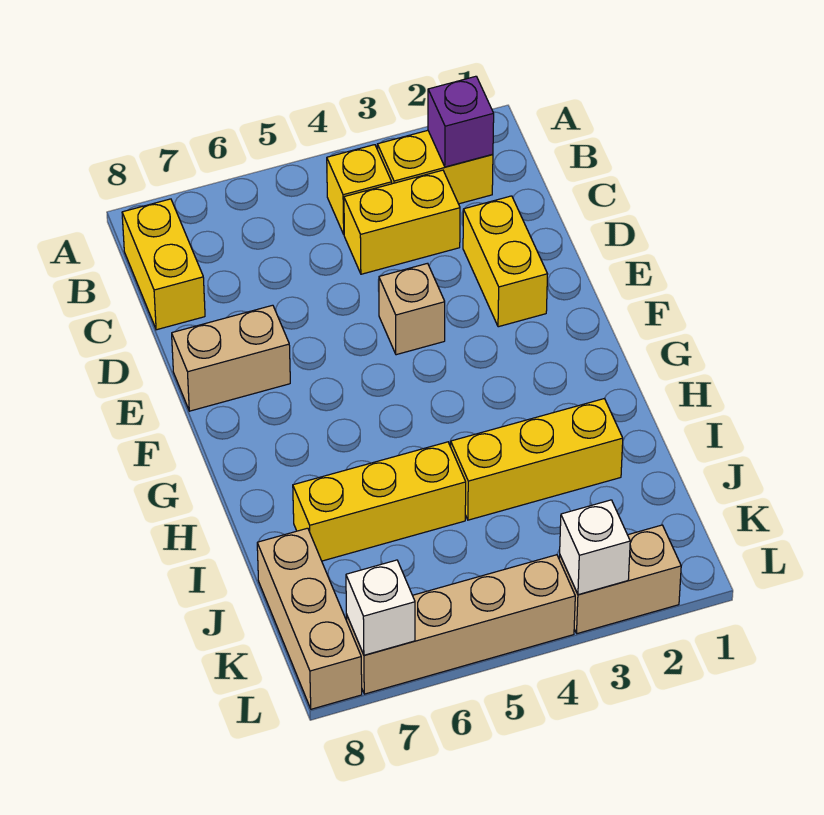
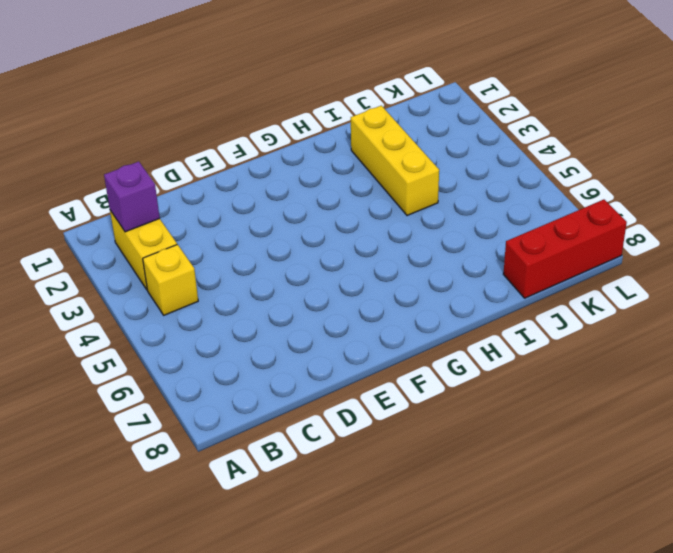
red 1x3 brick [503,200,627,298] -> tan 1x3 brick [257,528,362,709]
none -> yellow 1x2 brick [122,199,205,330]
none -> yellow 1x2 brick [344,170,460,274]
none -> yellow 1x2 brick [463,196,548,327]

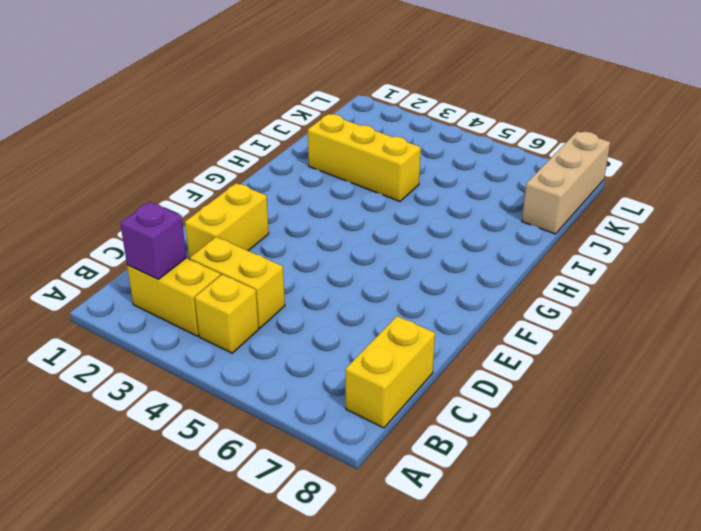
none -> tan 1x1 brick [379,263,445,355]
none -> tan 1x2 brick [172,305,290,411]
none -> yellow 1x3 brick [293,442,466,561]

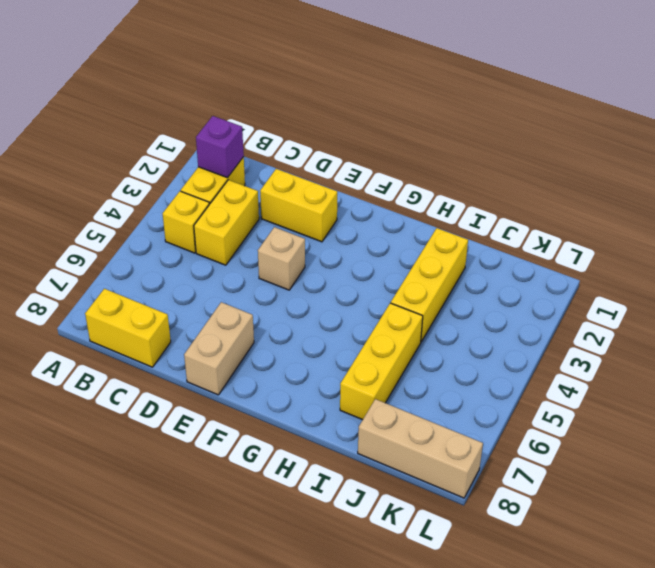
none -> tan 1x2 brick [559,525,681,634]
none -> tan 1x4 brick [346,555,575,694]
none -> white 1x1 brick [560,500,630,595]

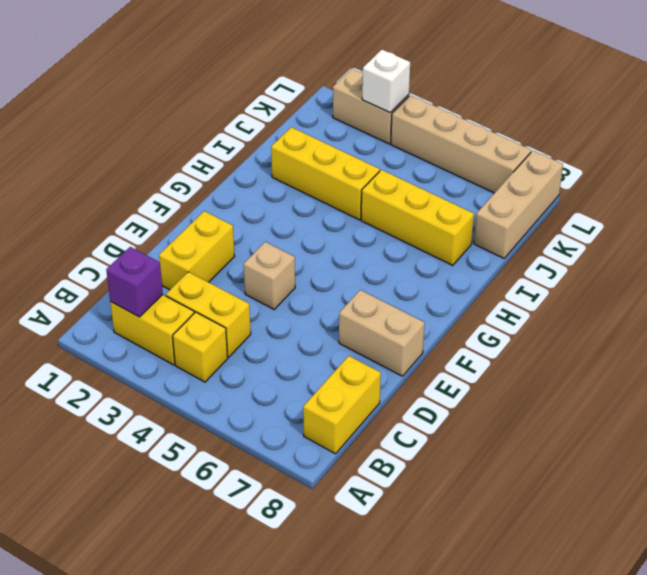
none -> white 1x1 brick [346,560,415,655]

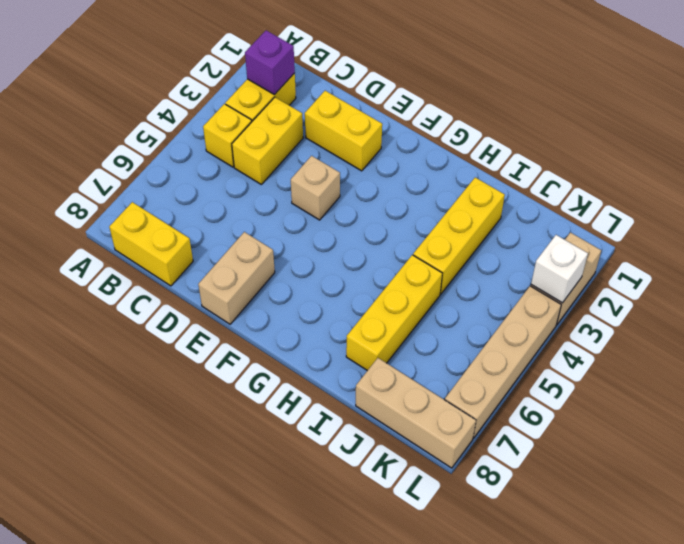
none -> white 1x1 brick [346,560,415,655]

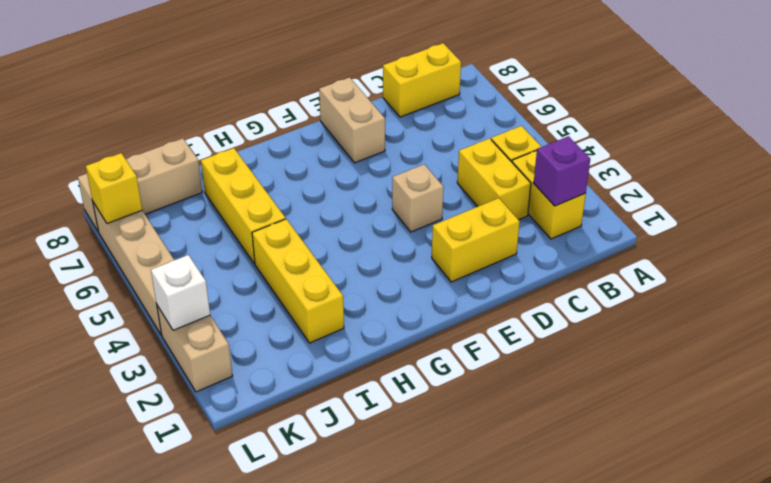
yellow 1x1 brick [86,153,142,223] -> white 1x1 brick [346,560,415,655]

